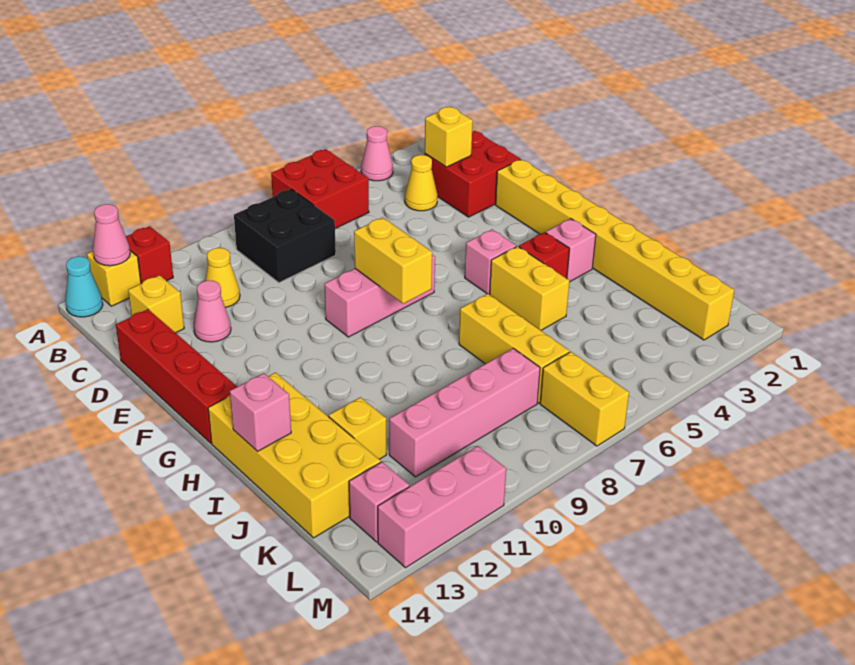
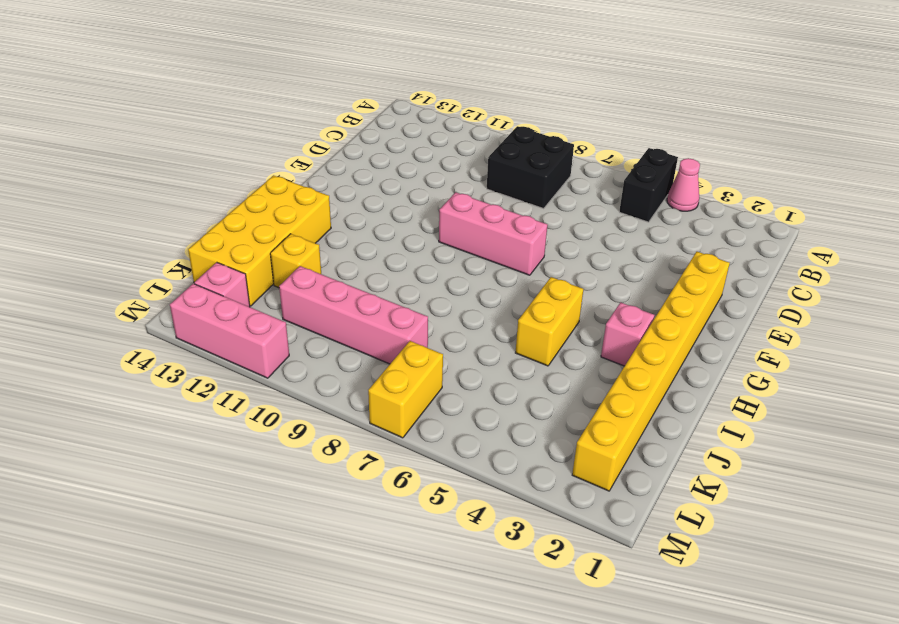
black 1x2 brick [619,148,678,222] -> none
none -> red 2x2 brick [271,149,369,228]
none -> red 1x1 brick [126,226,173,283]
none -> yellow 1x1 brick [87,251,141,306]

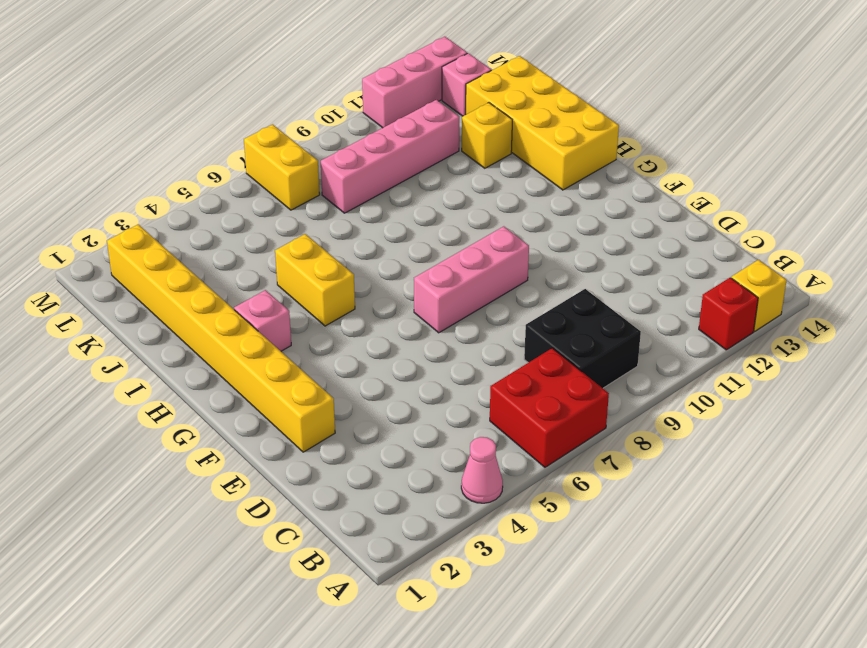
none -> cyan 1x1 cone [65,256,103,317]
none -> red 2x2 brick [425,131,520,217]
none -> yellow 1x1 cone [405,155,438,211]

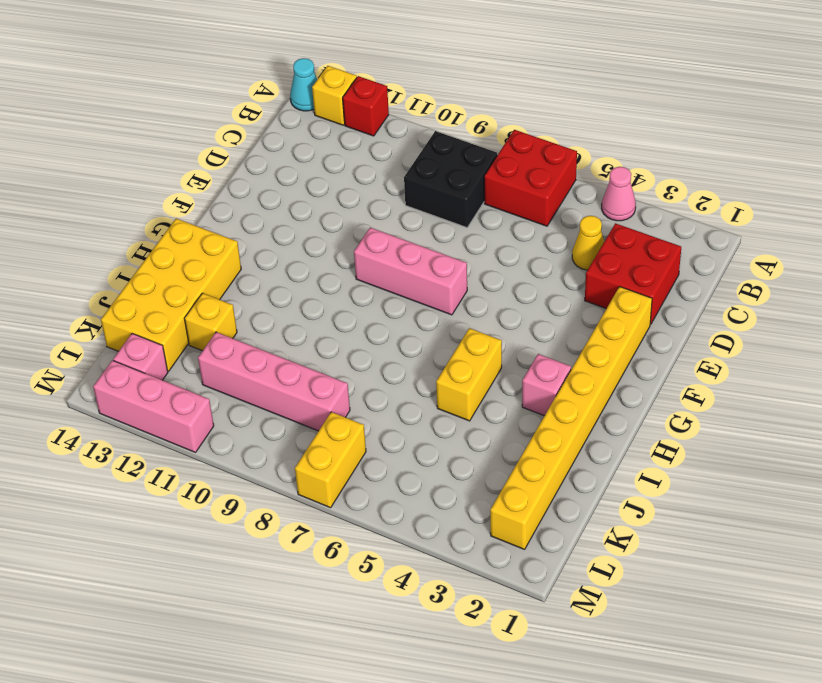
none -> yellow 1x1 cone [205,248,240,307]
none -> yellow 1x1 brick [128,275,184,333]
none -> pink 1x1 cone [194,281,231,342]

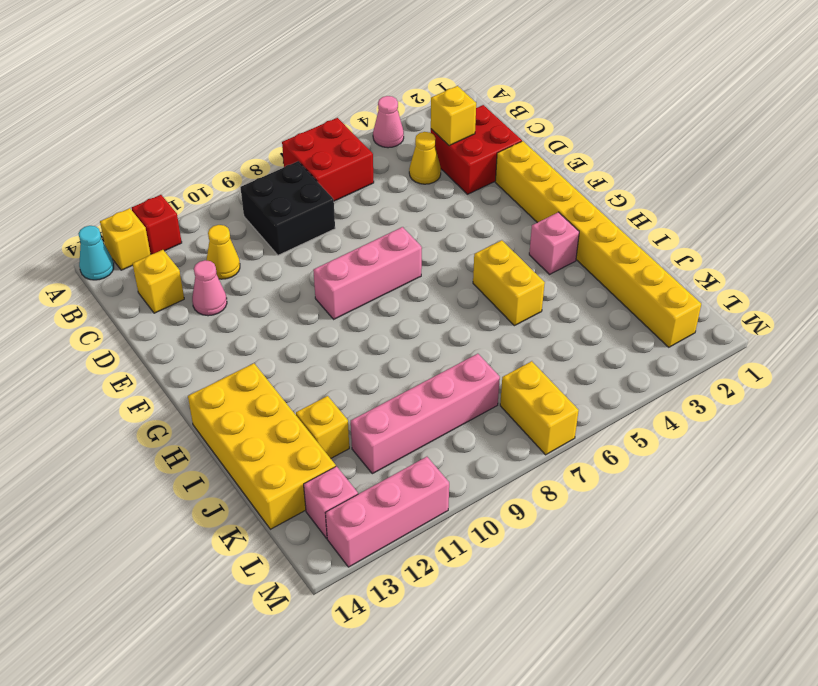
none -> red 1x4 brick [116,309,237,443]
none -> pink 1x1 brick [465,230,516,294]
none -> red 1x1 brick [519,232,569,278]

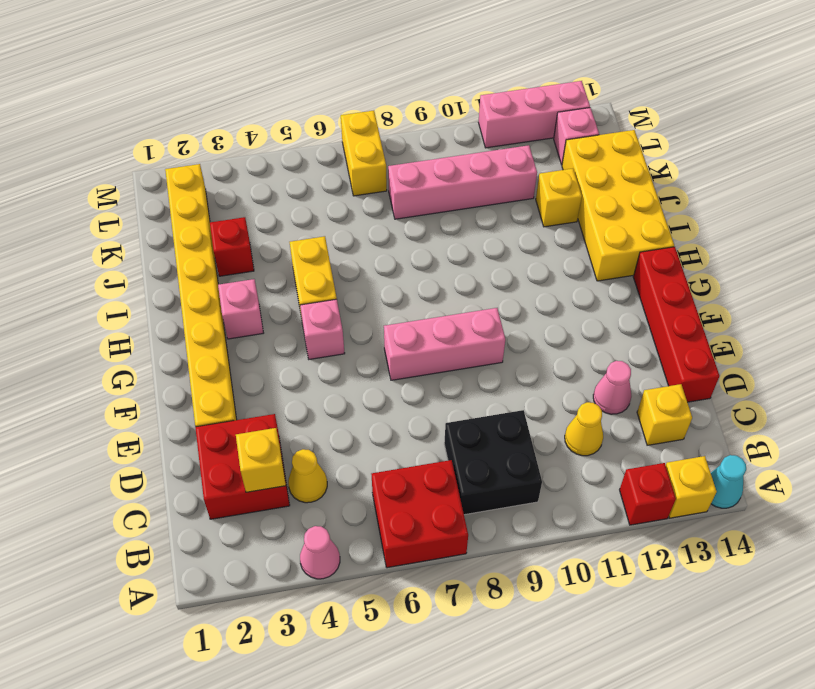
red 1x1 brick [210,217,254,276] -> red 1x1 brick moved to [519,232,569,278]
none -> yellow 1x3 brick [459,294,569,403]
none -> pink 1x1 cone [93,204,130,266]
none -> yellow 1x2 brick [354,217,432,304]

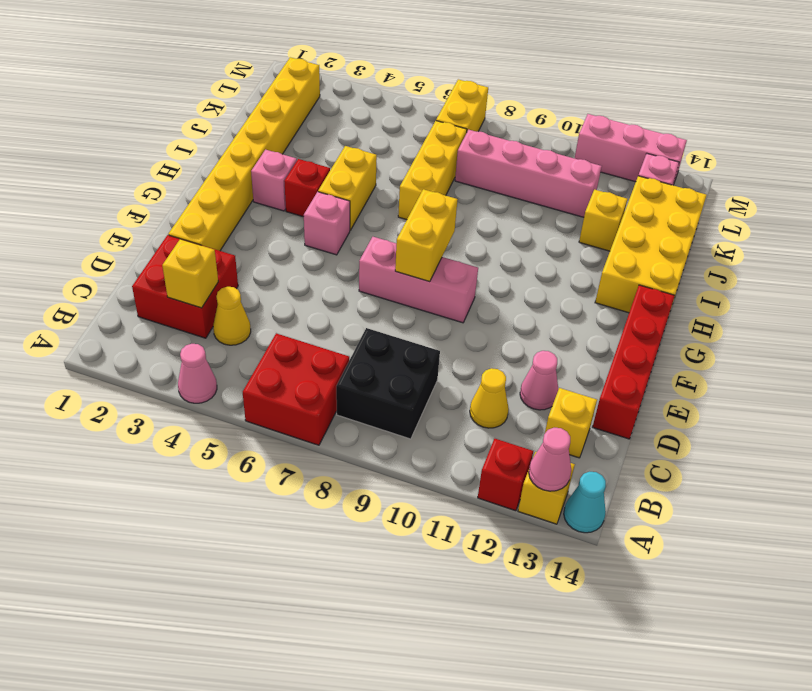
none -> pink 1x1 brick [230,373,291,451]

